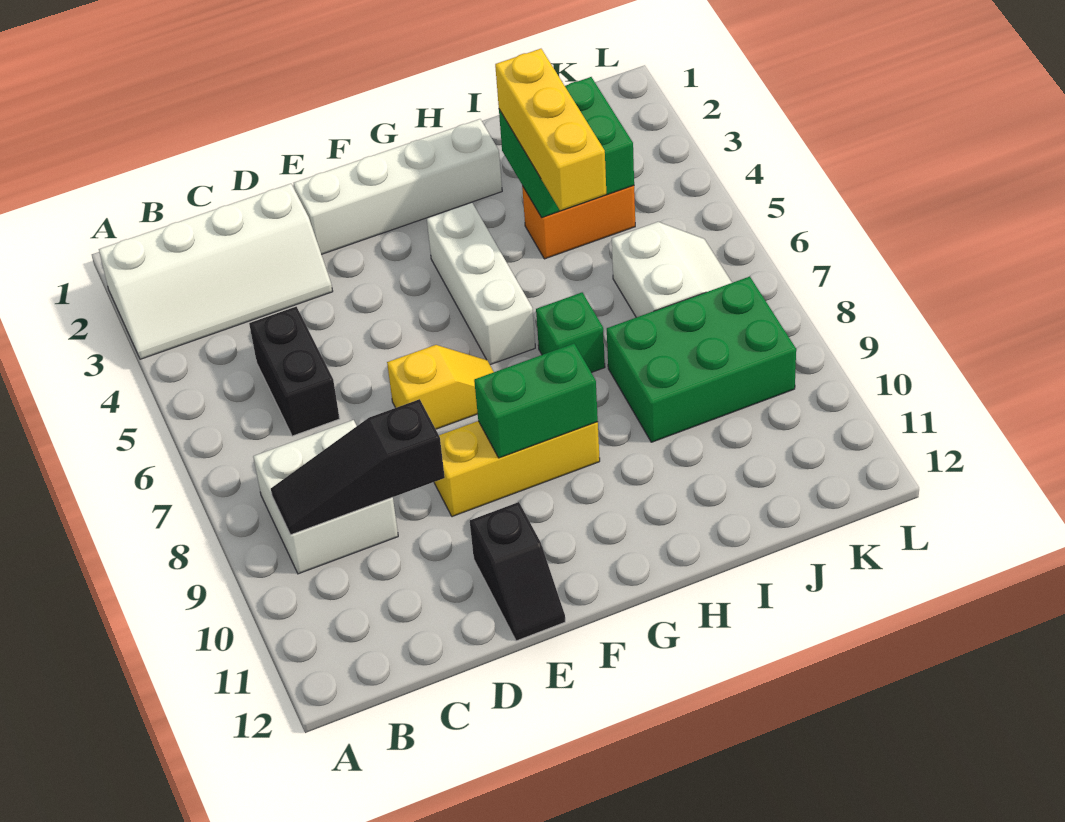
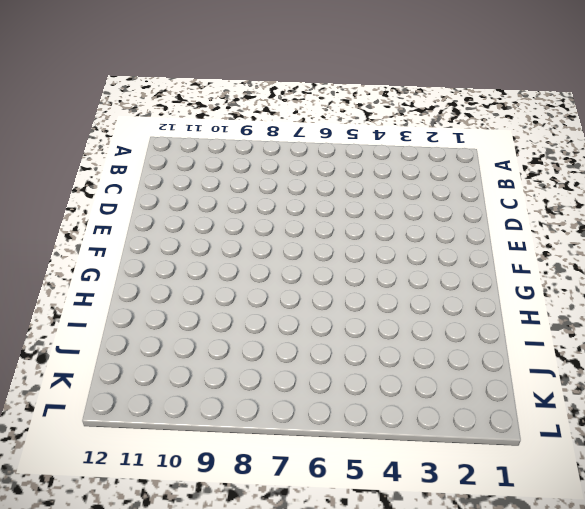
none -> white 2x4 slope [99,184,333,359]
none -> white 2x2 brick [253,420,398,574]
none -> black 1x2 brick [249,307,340,436]

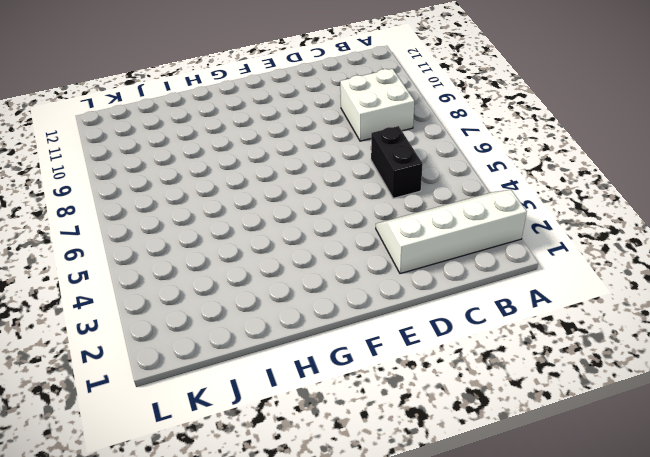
none -> white 1x4 brick [294,119,502,255]
none -> yellow 1x2 slope [387,345,494,429]
none -> yellow 1x3 brick [434,421,600,517]

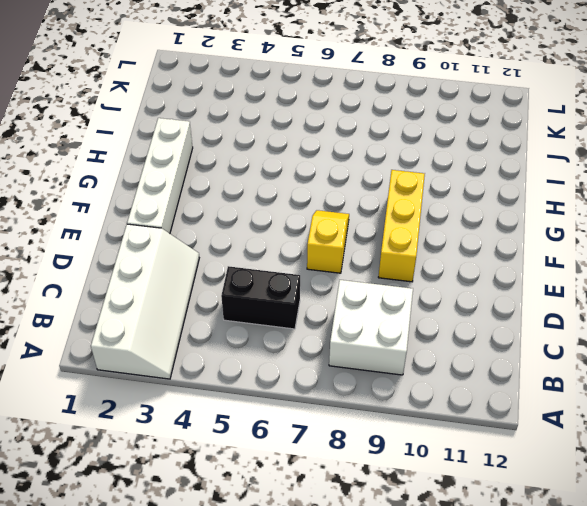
none -> black 1x2 slope [470,502,565,641]
none -> white 1x3 brick [427,203,535,365]
none -> green 1x1 brick [536,293,605,373]

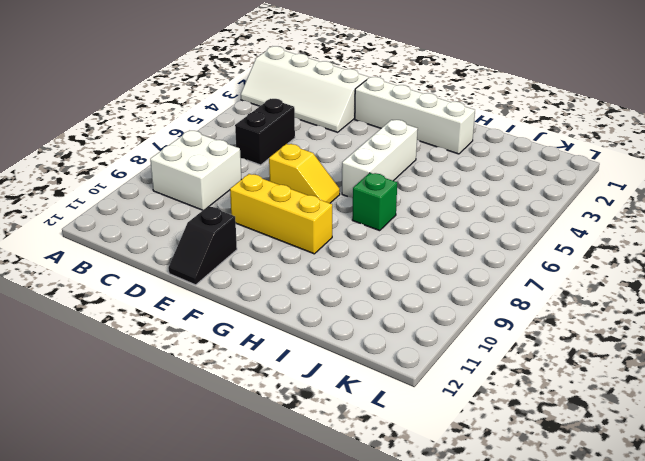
none -> orange 1x2 brick [522,186,635,259]
none -> green 2x3 brick [607,277,796,442]
none -> white 2x2 slope [612,222,732,317]

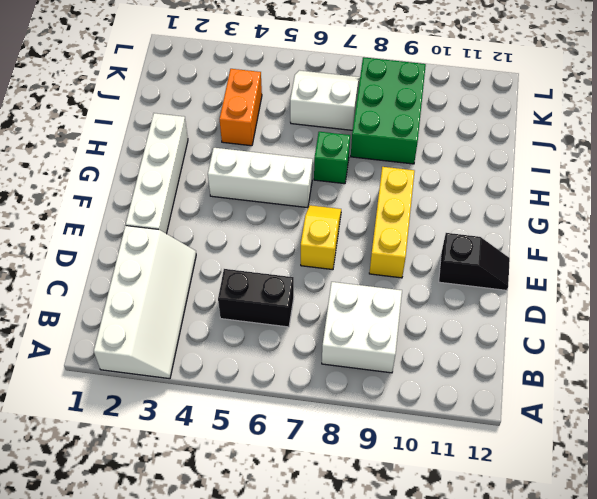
none -> black 1x3 slope [271,399,445,535]
none -> green 1x2 brick [474,344,598,458]
none -> green 2x2 brick [499,77,634,217]

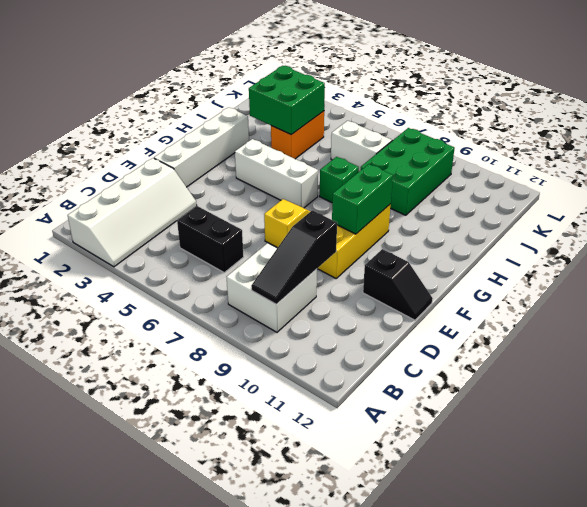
none -> yellow 1x3 brick [495,49,606,210]

